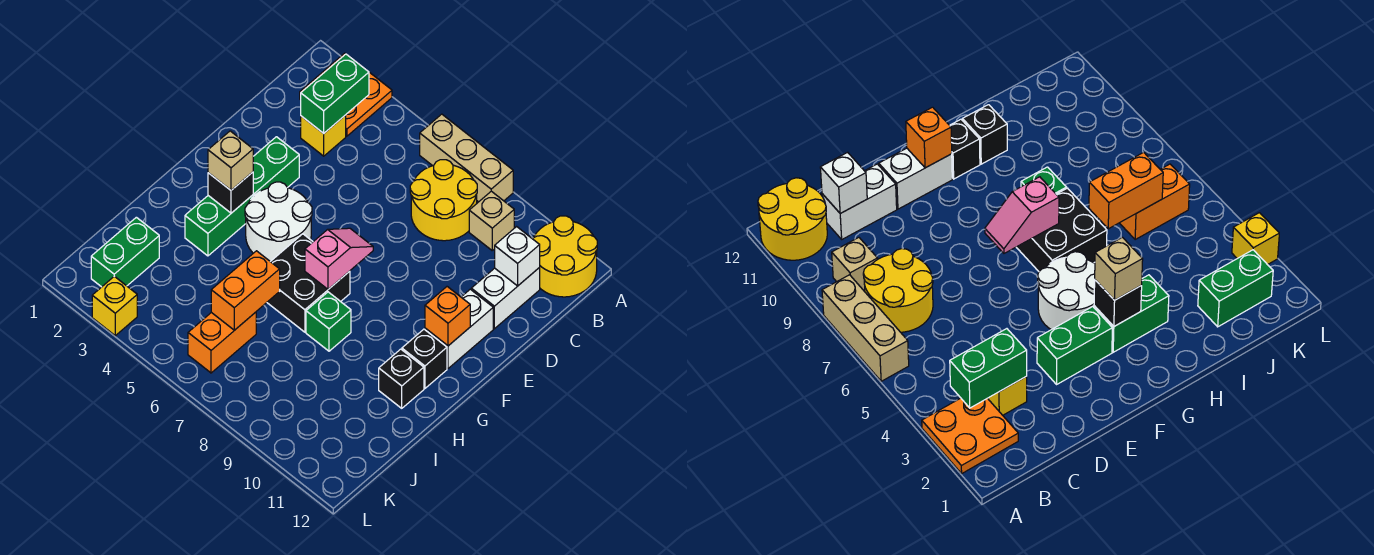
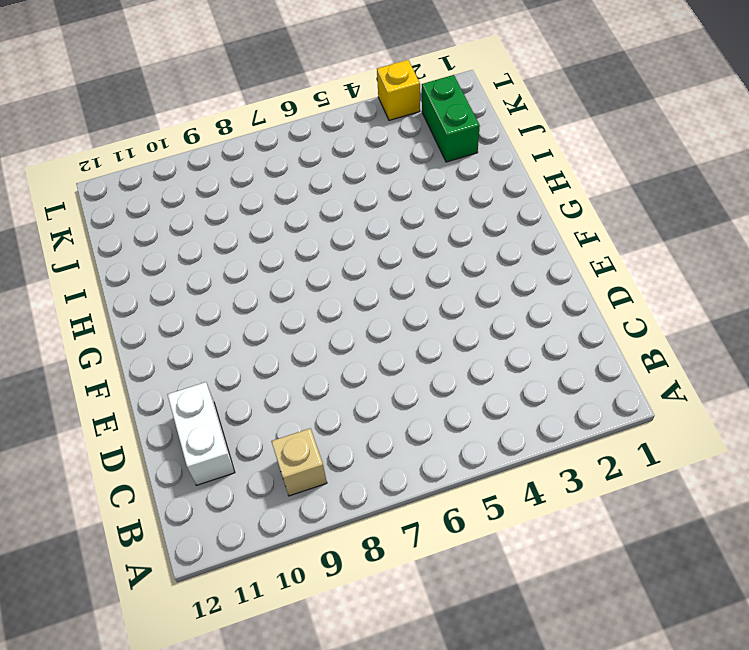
none -> orange 2x2 plate [300,53,392,136]
none -> tan 1x3 brick [420,114,513,202]
none -> yellow 2x2 round brick [533,216,597,297]

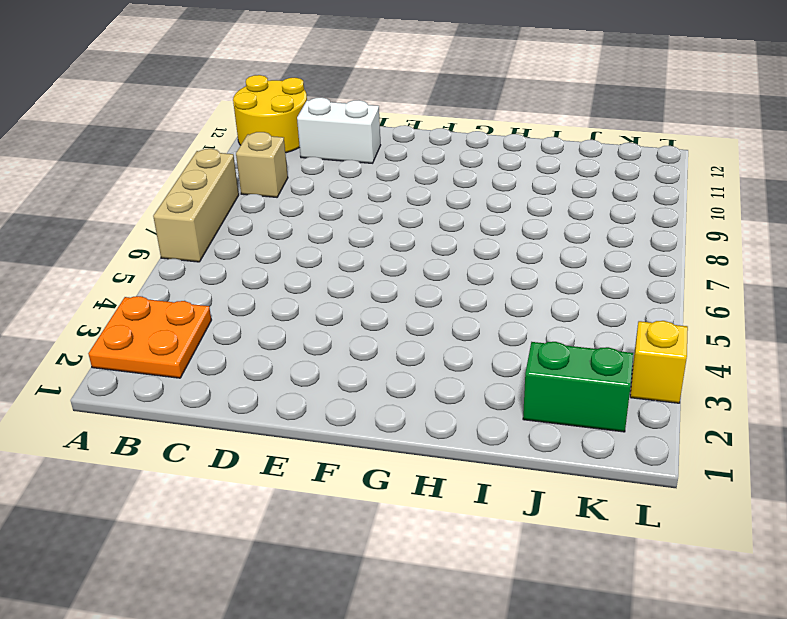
none -> yellow 2x2 round brick [410,160,477,241]
none -> yellow 1x1 brick [301,115,346,156]
none -> green 1x2 brick [253,137,299,196]

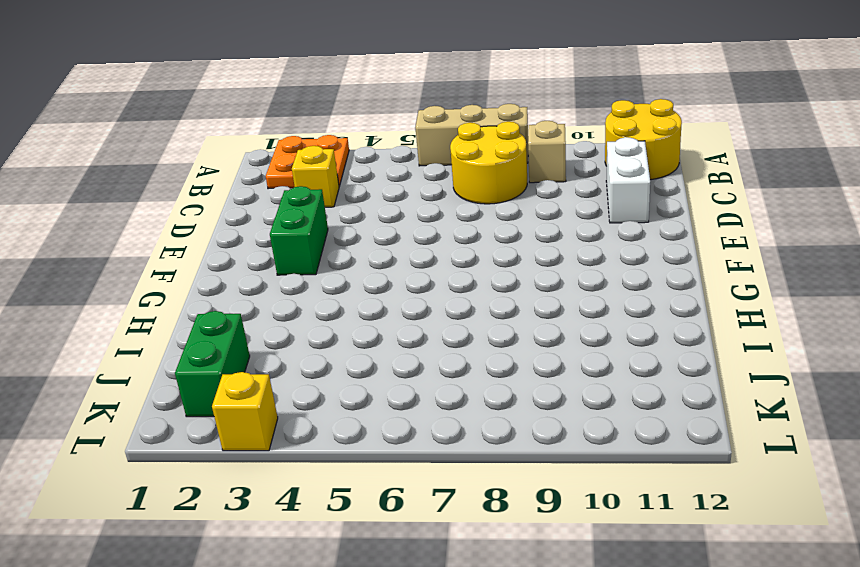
none -> white 1x2 brick [425,289,493,368]
none -> white 2x2 round brick [245,182,312,262]
none -> green 1x2 brick [185,195,253,256]

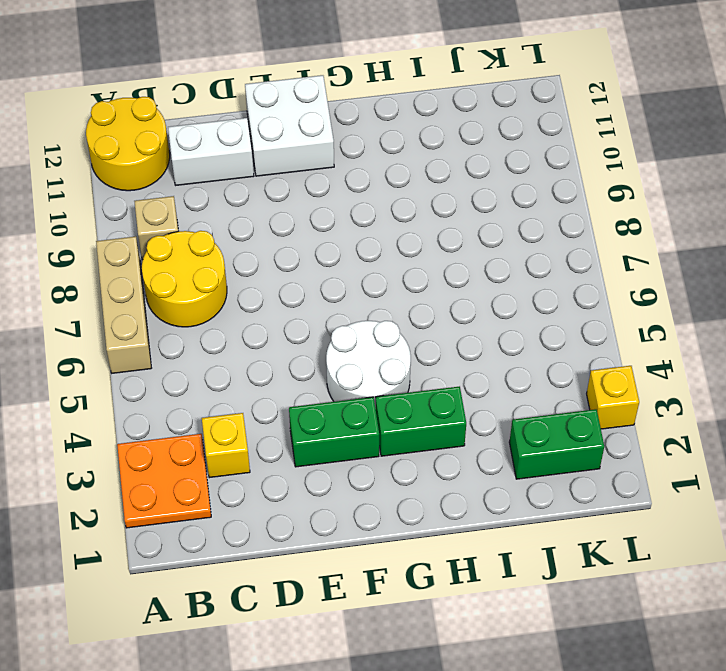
white 2x2 brick [245,75,334,176] -> white 1x2 brick [425,289,493,368]
none -> black 2x2 brick [267,234,350,332]
none -> black 1x1 brick [402,329,447,388]
none -> green 1x1 brick [306,292,351,351]

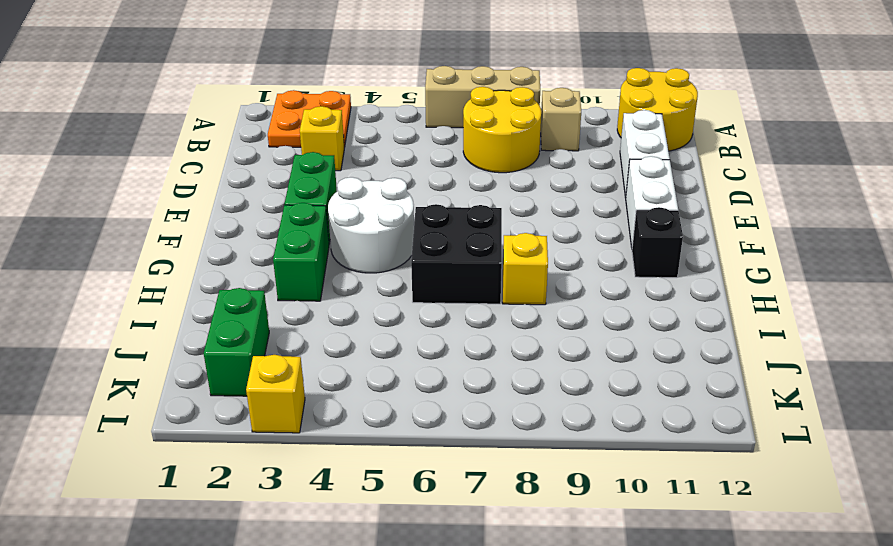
yellow 1x1 brick [503,233,548,305] -> green 1x1 brick [306,292,351,351]
none -> black 1x1 brick [379,349,424,408]
none -> orange 1x2 brick [188,312,256,373]
none -> green 1x2 brick [301,54,369,133]

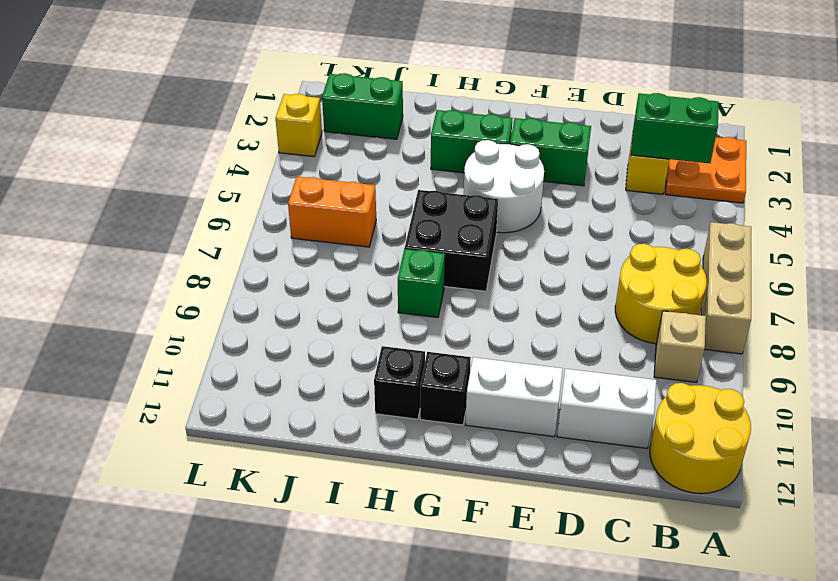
none -> white 1x1 brick [495,227,540,286]
none -> pink 1x2 slope [305,228,373,289]
none -> orange 1x1 brick [425,287,470,346]

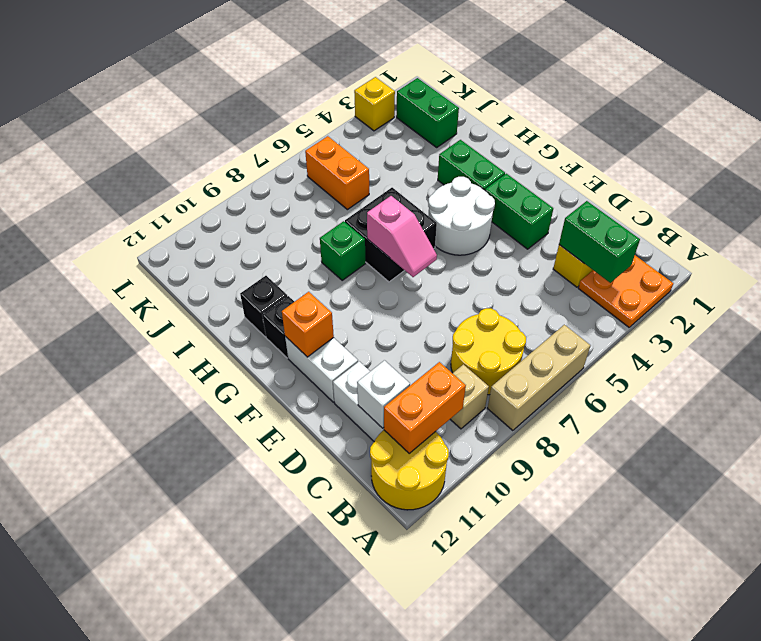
orange 1x2 brick [384,362,466,453] -> orange 1x2 brick turned to [211,251,280,330]
none -> black 1x1 brick [208,172,253,213]
none -> tan 1x1 brick [208,131,253,190]

